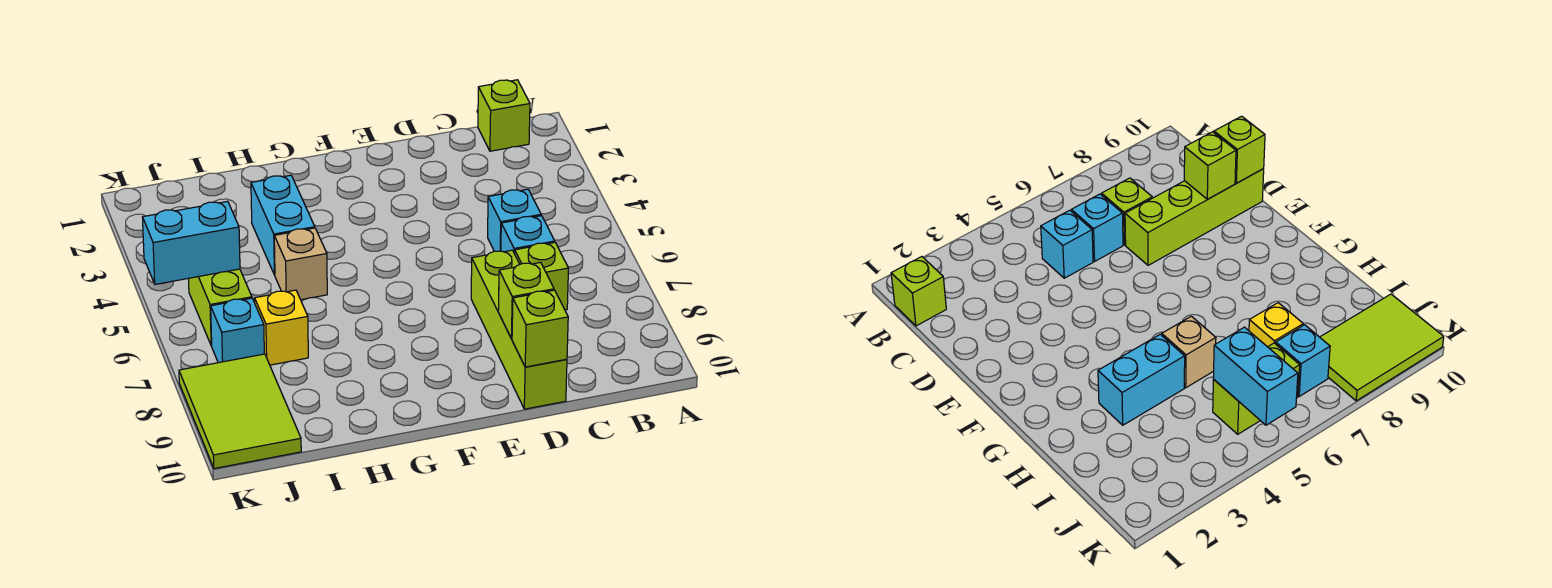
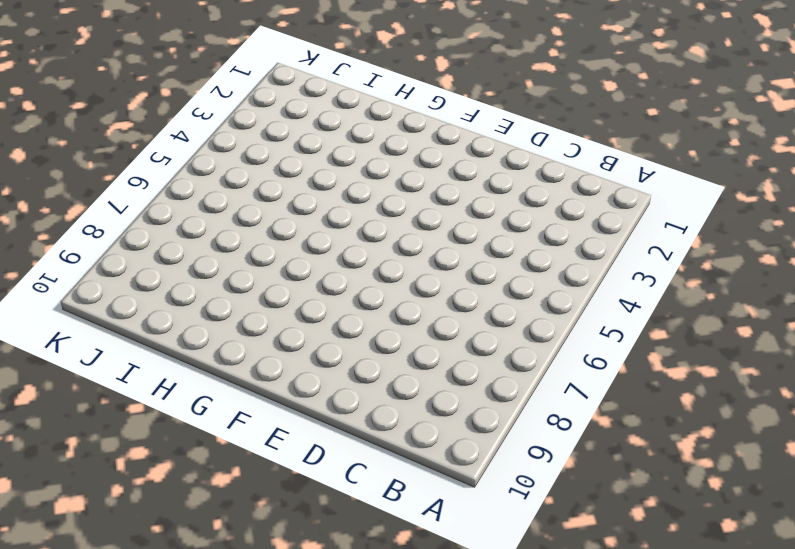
none -> lime 1x1 brick [478,80,530,151]
none -> cyan 1x1 brick [488,189,541,251]
none -> cyan 1x1 brick [501,216,555,254]

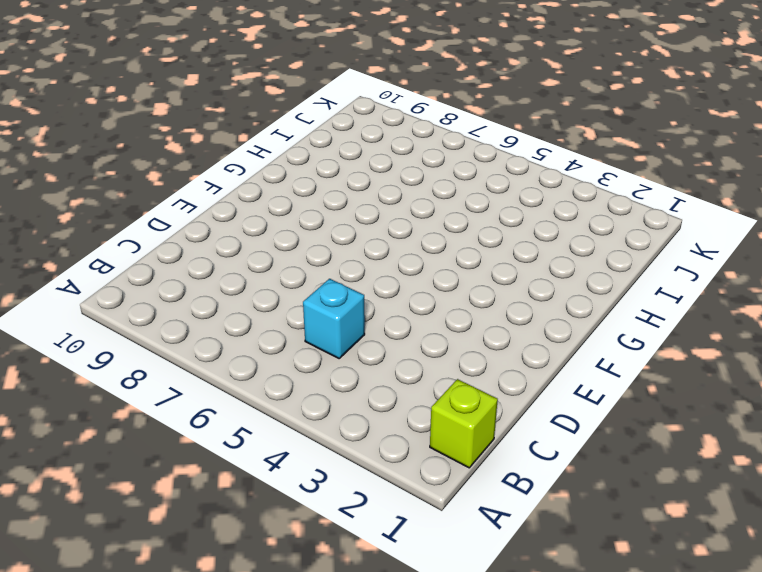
none -> cyan 1x1 brick [501,216,555,254]
none -> lime 1x1 brick [515,242,569,310]
none -> lime 1x4 brick [471,250,567,409]

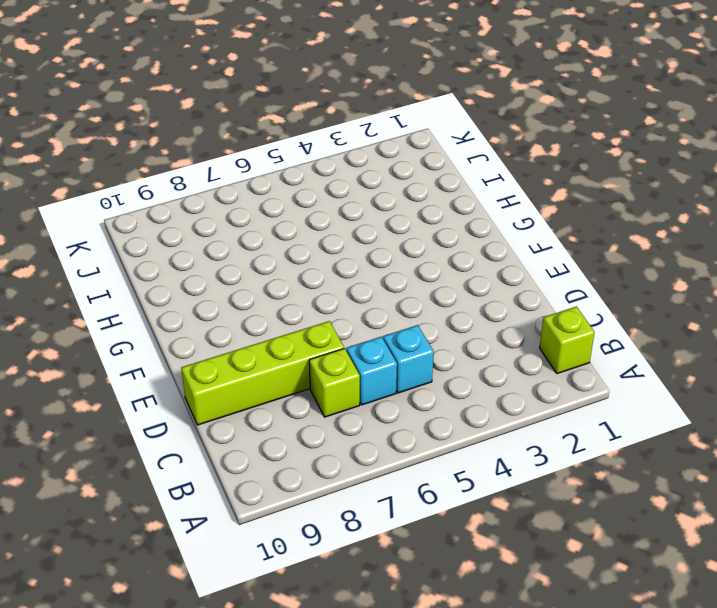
none -> cyan 1x2 brick [251,175,315,275]
none -> tan 1x1 brick [274,228,327,300]
none -> yellow 1x1 brick [255,290,308,365]

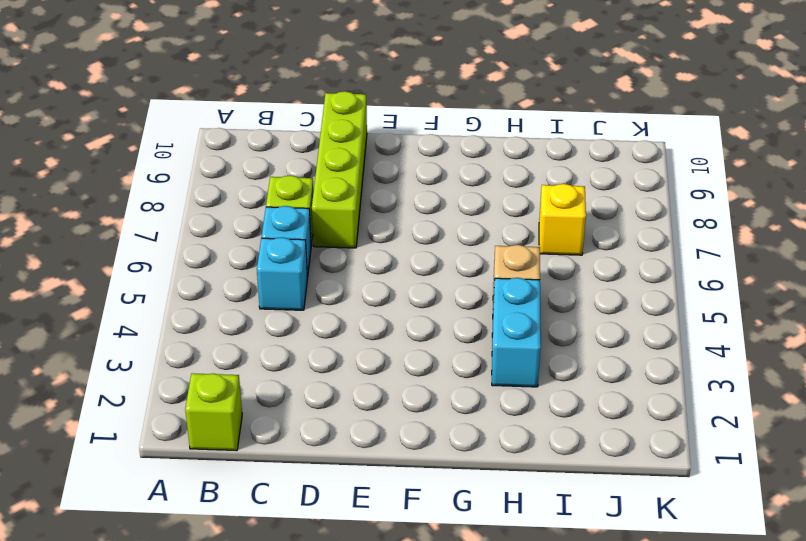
none -> lime 1x2 brick [189,269,252,346]
none -> cyan 1x1 brick [211,298,264,363]
none -> lime 2x3 tile [179,354,301,469]

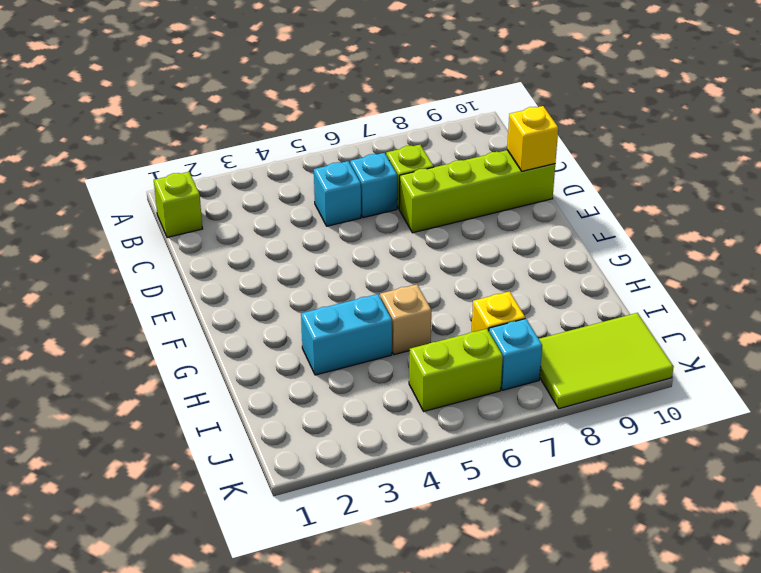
yellow 1x1 brick [507,106,558,171] -> lime 1x1 brick [512,290,568,367]
none -> lime 1x1 brick [498,262,554,339]
none -> cyan 1x2 brick [143,201,240,284]

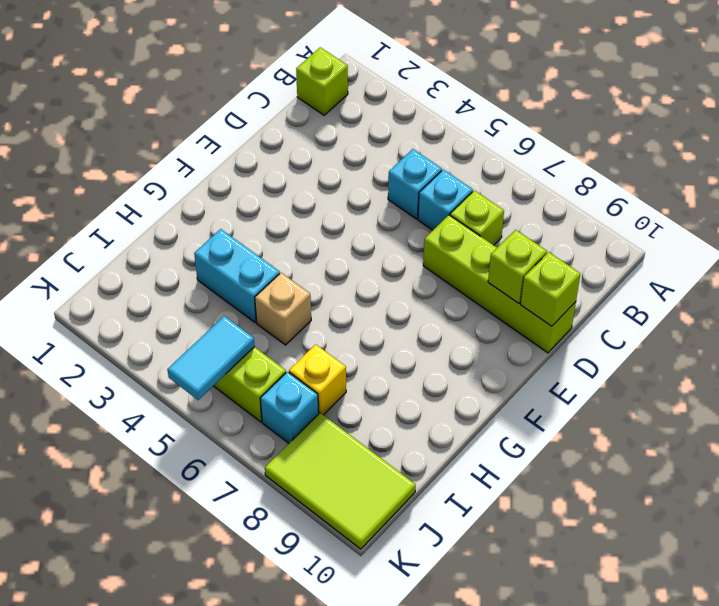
cyan 1x2 tile [167,316,255,400] -> cyan 1x2 brick [143,201,240,284]

